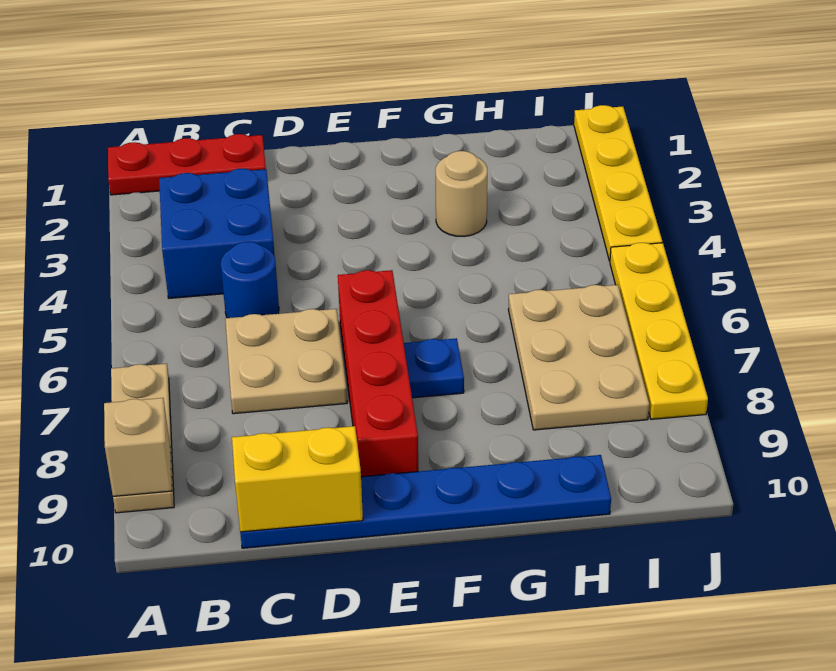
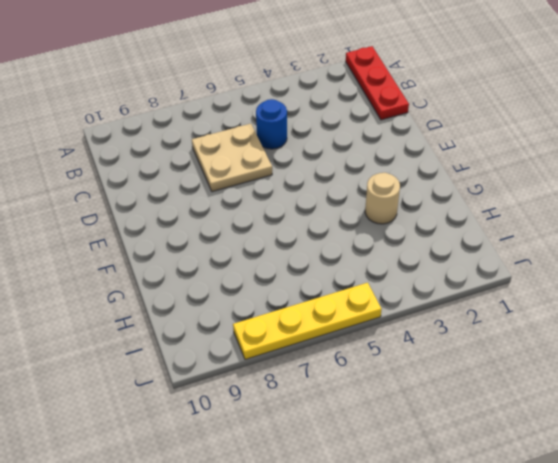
none -> tan 1x3 plate [111,364,174,513]
none -> blue 2x2 brick [159,168,275,298]
none -> blue 1x6 plate [240,455,611,548]

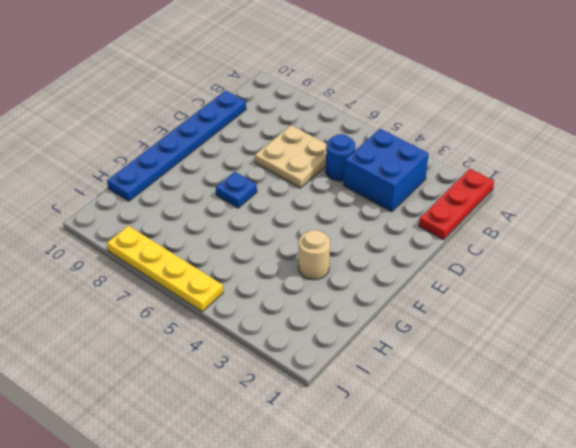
none -> tan 1x3 plate [111,364,174,513]
none -> red 1x4 brick [338,270,418,477]
none -> tan 2x3 plate [508,285,649,430]

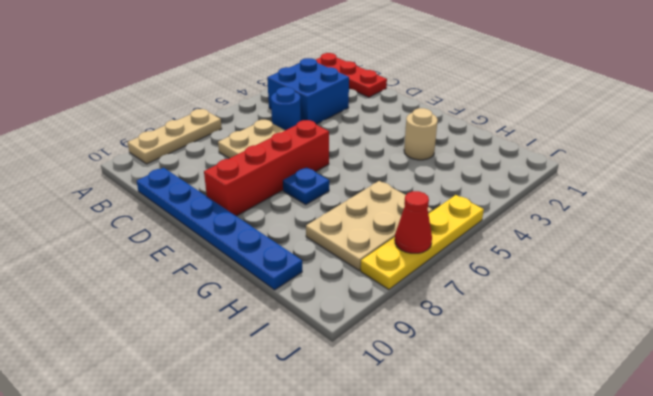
red 1x1 cone [395,191,432,253] -> none
none -> yellow 1x4 plate [574,105,662,261]
none -> tan 1x1 brick [104,398,172,496]
none -> yellow 1x2 brick [232,426,363,532]

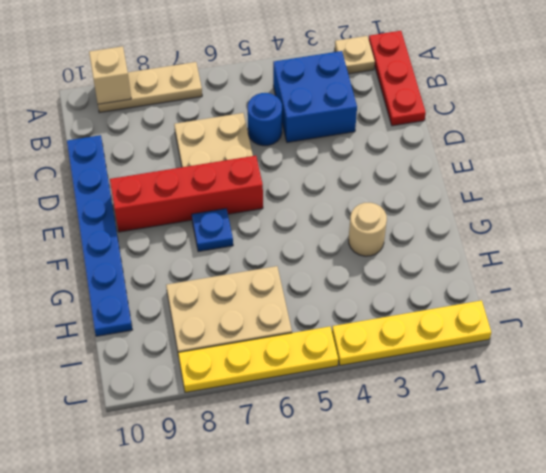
tan 1x1 plate [335,36,375,74] -> none
none -> yellow 1x2 brick [232,426,363,532]

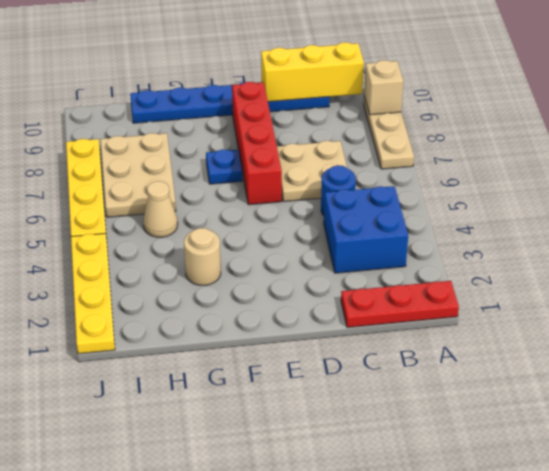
yellow 1x3 brick [261,42,364,102] -> yellow 1x2 brick [232,426,363,532]
tan 1x1 cone [143,181,178,237] -> none

